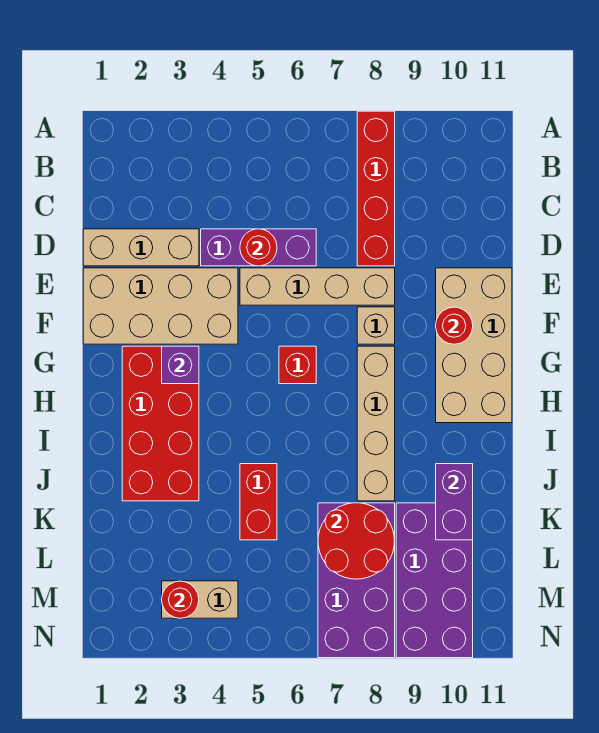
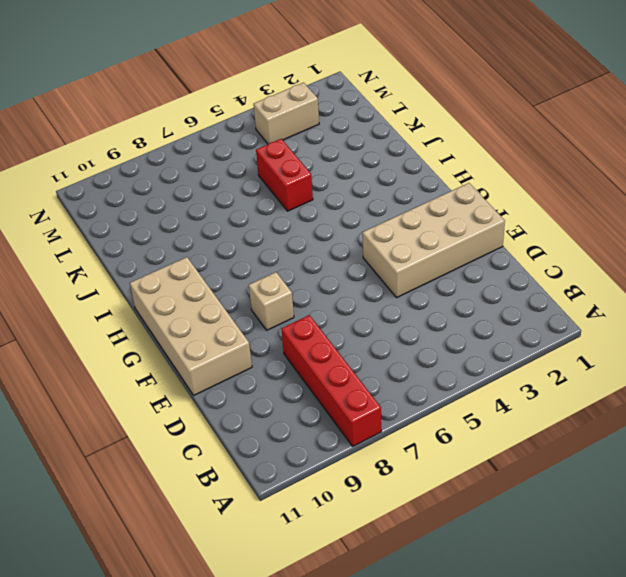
none -> tan 1x3 brick [83,229,199,266]
none -> purple 1x3 brick [201,229,316,266]
none -> tan 1x4 brick [240,268,395,305]

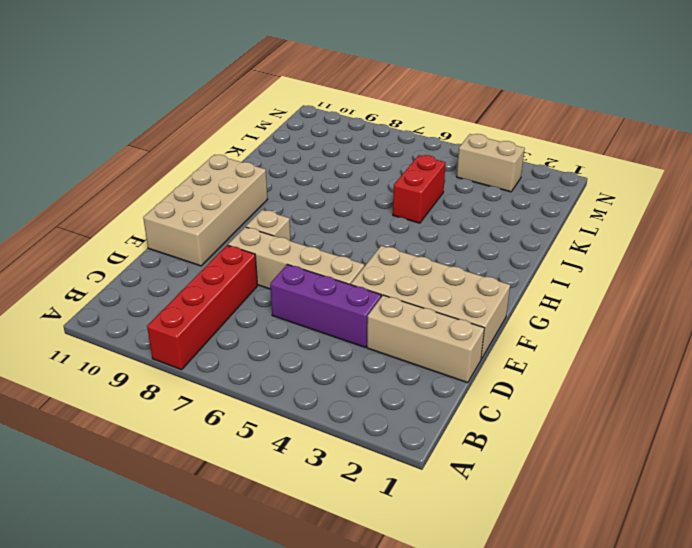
none -> red 2x4 brick [122,346,199,501]
none -> red 1x1 brick [279,346,316,384]
none -> tan 1x4 brick [357,346,395,501]

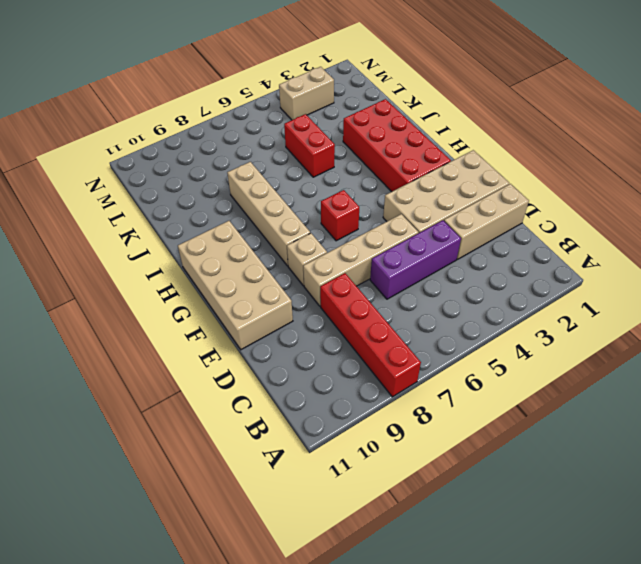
none -> purple 2x4 brick [318,503,395,658]
none -> purple 2x4 brick [396,503,473,658]
none -> red 1x1 round brick [240,229,277,266]

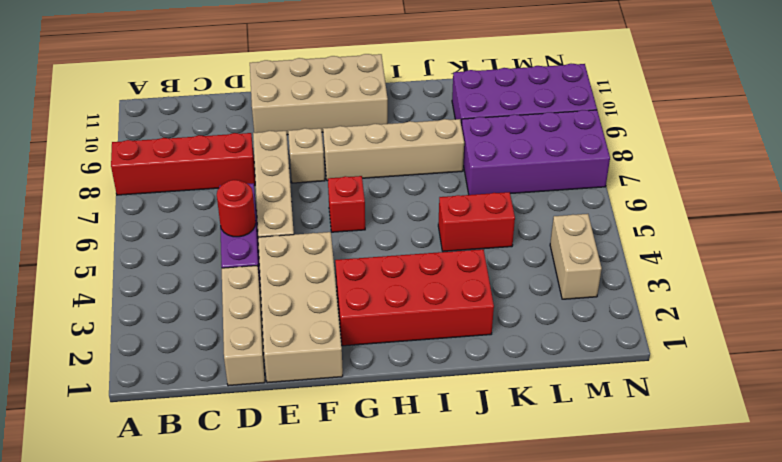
none -> red 1x1 round brick [436,307,473,344]
none -> purple 1x1 brick [162,346,199,384]
none -> purple 1x2 brick [436,464,473,540]

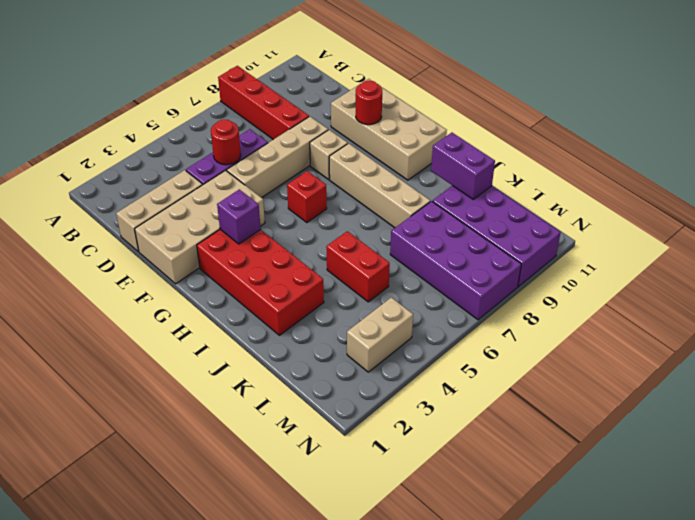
none -> red 2x2 round brick [318,503,395,579]
none -> red 1x1 round brick [162,581,199,618]

